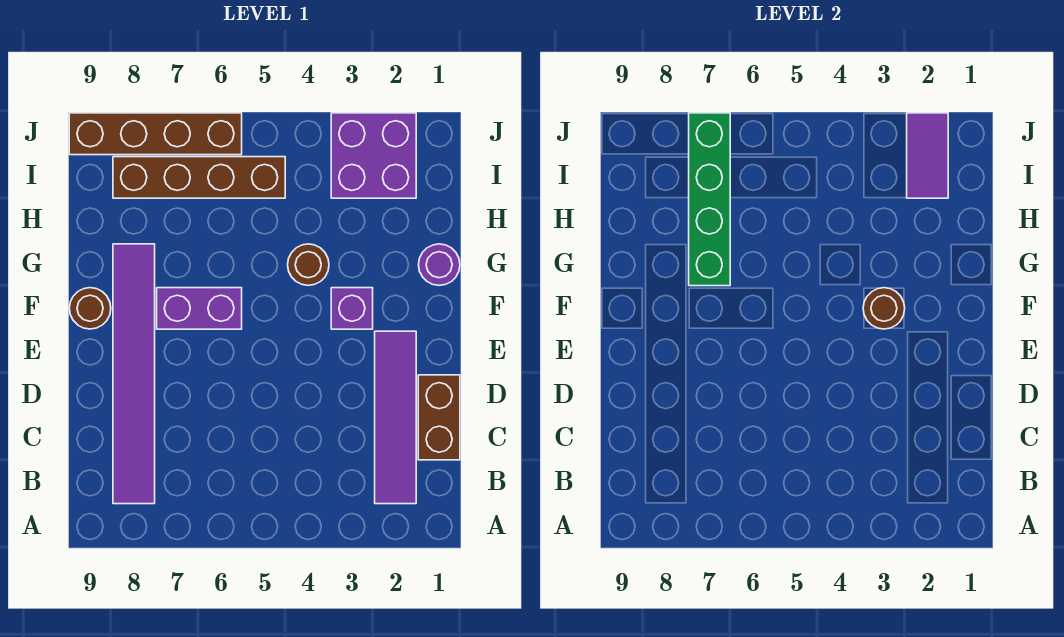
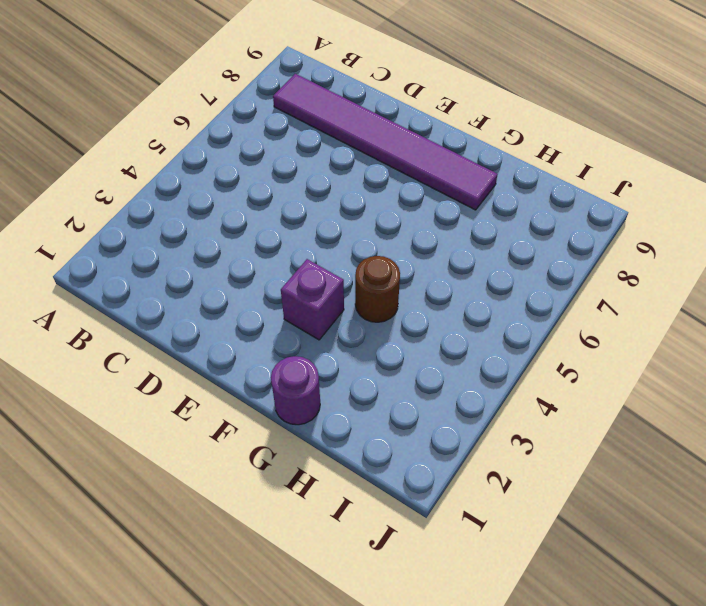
none -> purple 1x4 tile [375,331,416,504]
none -> brown 1x2 brick [418,375,460,460]
none -> purple 1x2 brick [157,288,242,329]

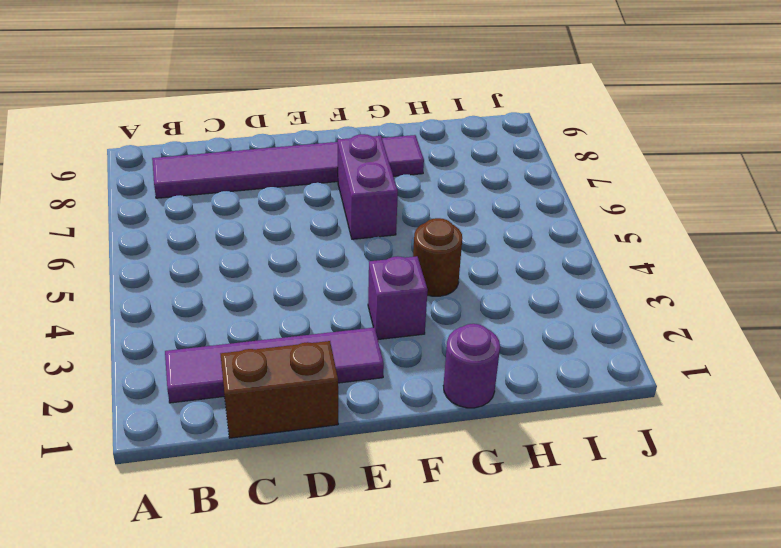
none -> brown 1x1 round brick [69,288,111,329]
none -> purple 2x2 brick [331,113,416,198]
none -> brown 1x4 brick [113,157,285,198]

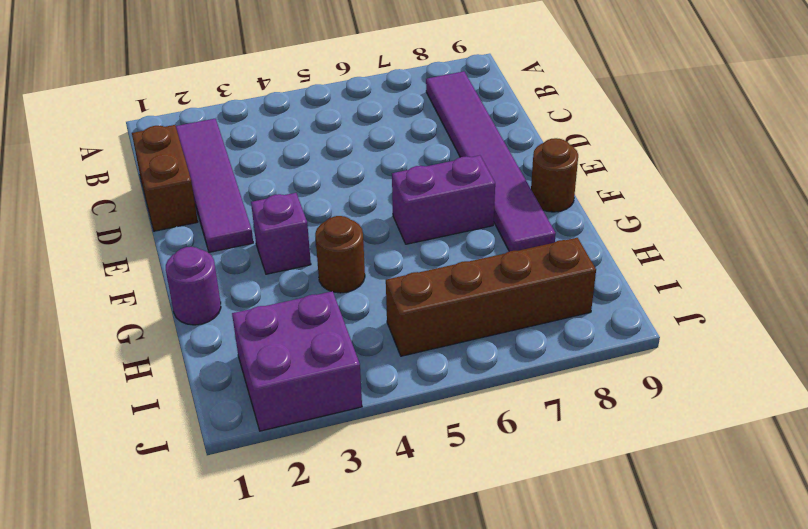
none -> brown 1x4 brick [69,113,242,155]
none -> brown 1x1 round brick [863,288,905,329]
none -> green 1x4 brick [689,113,730,286]

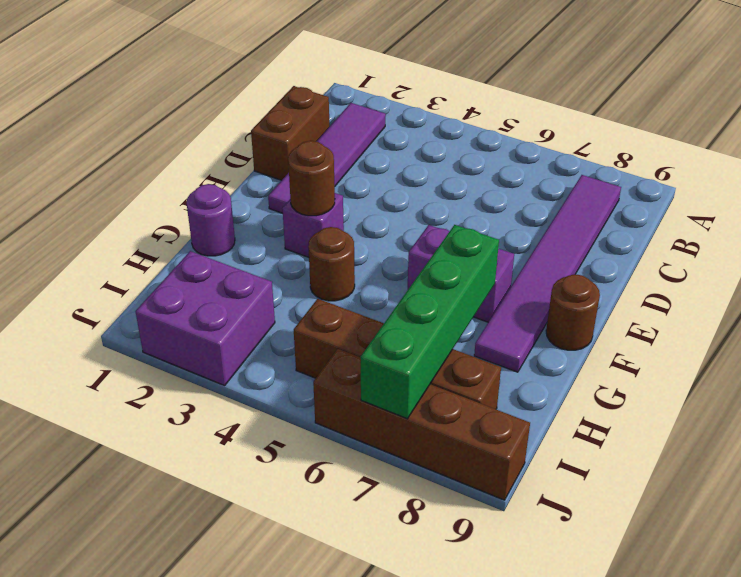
none -> purple 1x2 tile [907,113,948,198]

